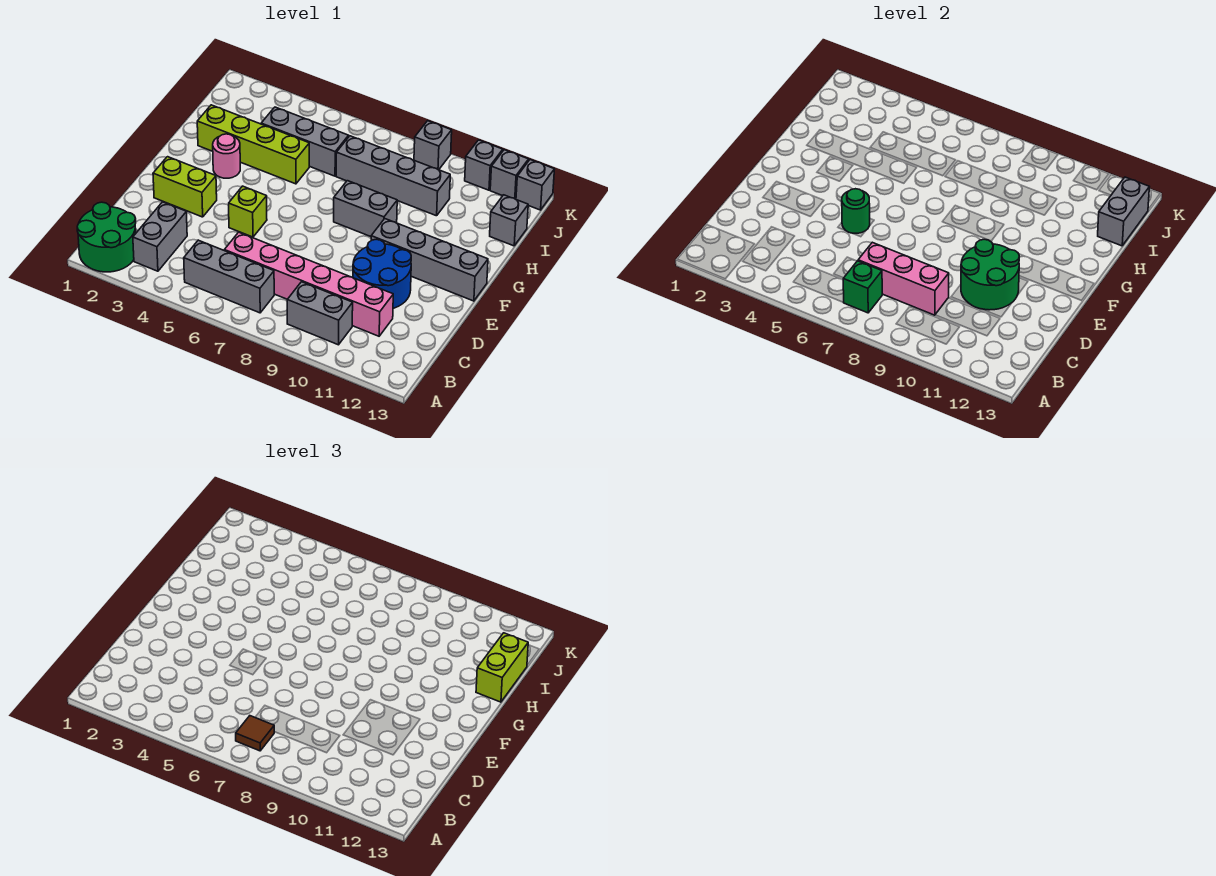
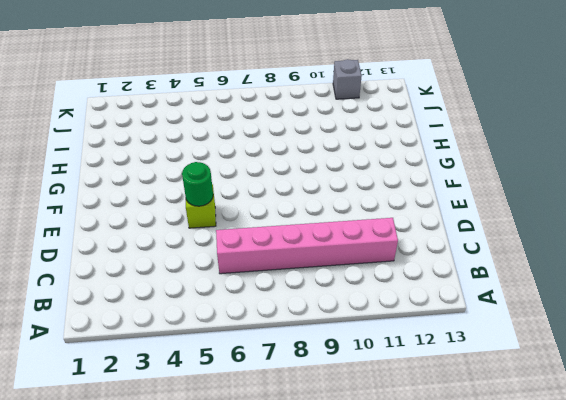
none -> green 2x2 round brick [77,202,136,272]
none -> grey 1x2 brick [133,202,187,271]
none -> grey 1x3 brick [184,240,274,313]

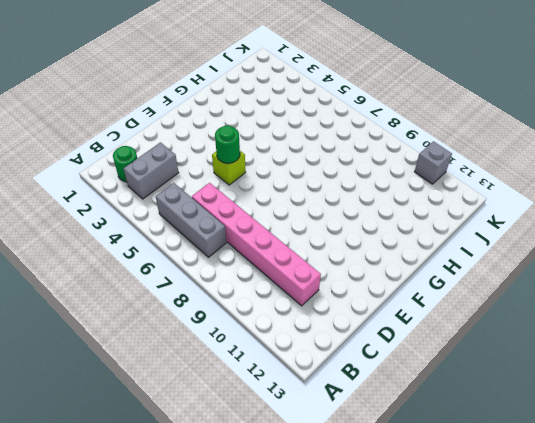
green 1x1 round brick [113,146,137,182] -> green 2x2 round brick [77,202,136,272]
none -> grey 1x2 brick [287,282,353,345]
none -> blue 2x2 round brick [353,239,411,308]
none -> lime 1x2 brick [153,157,217,217]

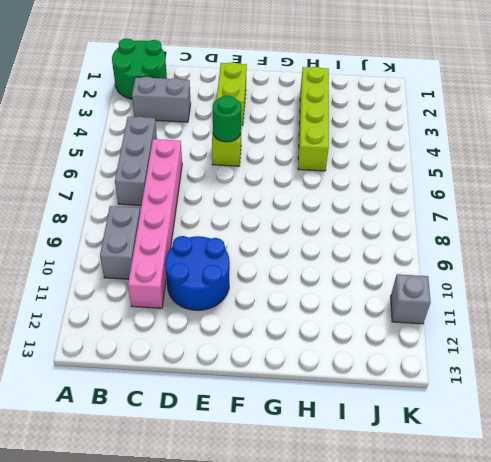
none -> grey 1x4 brick [371,219,488,301]
none -> pink 1x1 round brick [213,134,240,178]
none -> grey 1x2 brick [334,181,397,237]

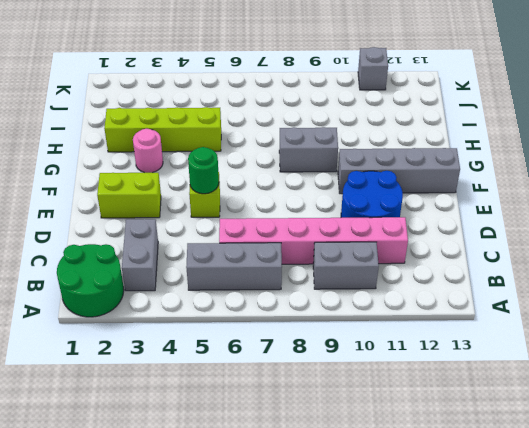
none -> grey 1x3 brick [261,107,349,176]
none -> grey 1x4 brick [336,136,450,216]
none -> grey 1x1 brick [490,195,528,246]

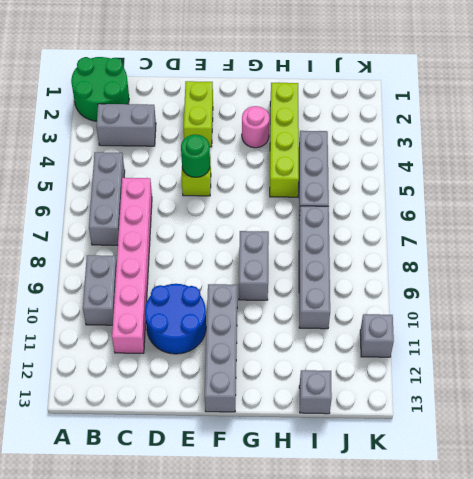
none -> grey 1x1 brick [414,121,452,170]
none -> grey 1x1 brick [490,150,529,199]
none -> grey 1x1 brick [516,160,555,210]

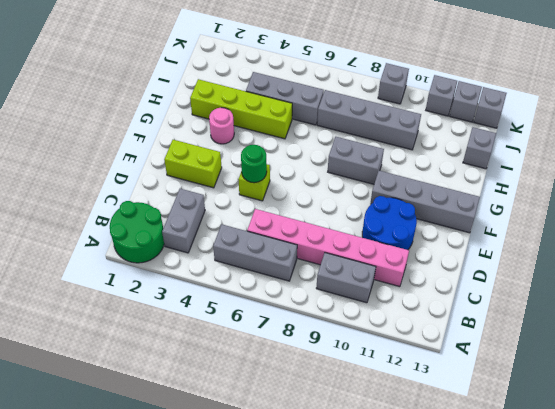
none -> green 1x1 brick [843,261,882,313]
none -> pink 1x3 brick [858,242,949,315]
none -> green 2x2 round brick [961,239,1019,310]

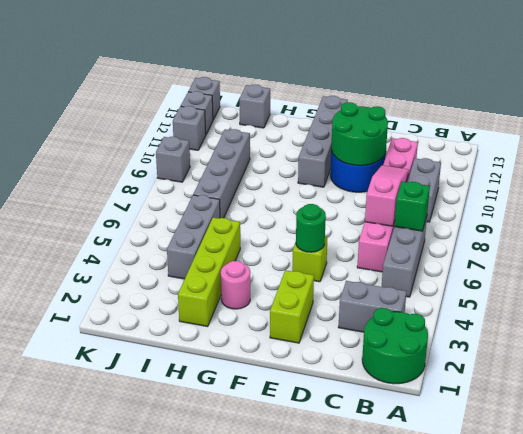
pink 1x3 slope [365,165,409,226] -> pink 1x3 brick [858,242,949,315]
none -> grey 1x2 brick [334,181,397,237]
none -> grey 1x2 brick [1098,177,1150,246]
none -> brown 1x1 tile [236,716,274,751]

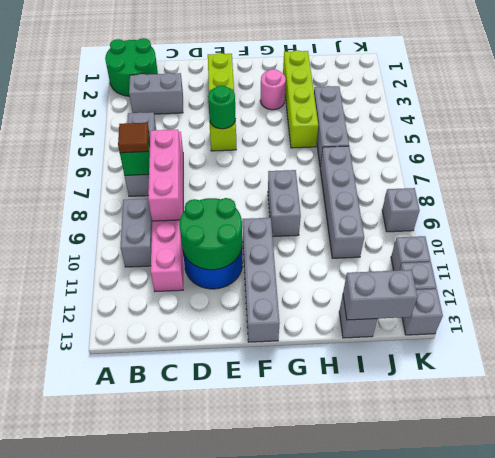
none -> lime 1x2 brick [476,633,528,702]

